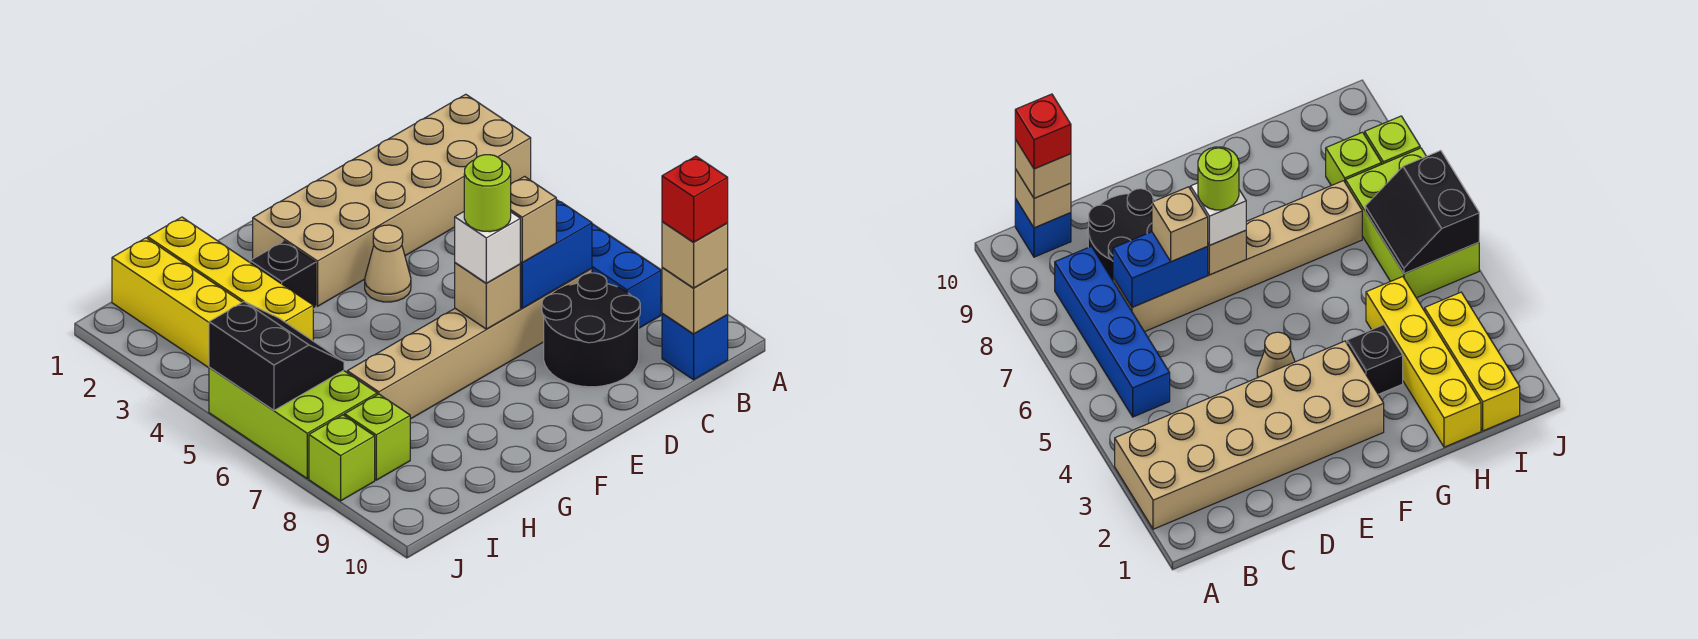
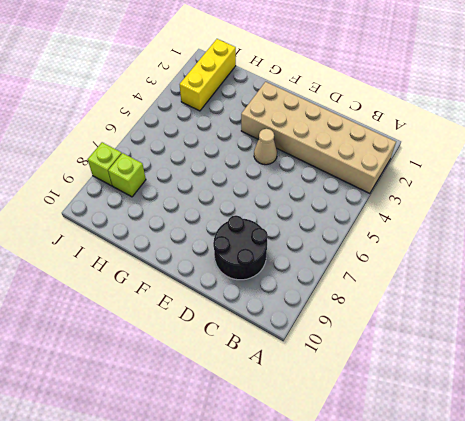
none -> blue 1x4 brick [556,200,661,328]
none -> blue 1x1 brick [662,313,728,380]
none -> tan 1x6 brick [347,268,592,419]

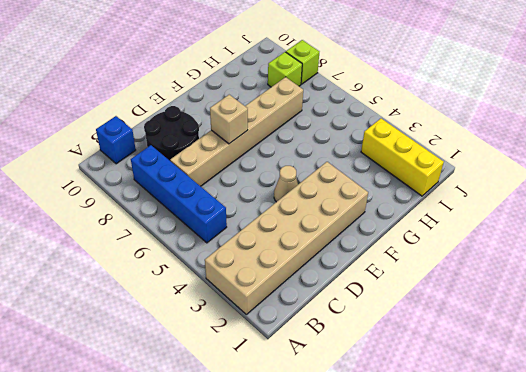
none -> black 1x1 brick [250,241,316,309]
none -> yellow 1x4 brick [148,217,313,341]
none -> lime 2x3 brick [209,367,377,478]

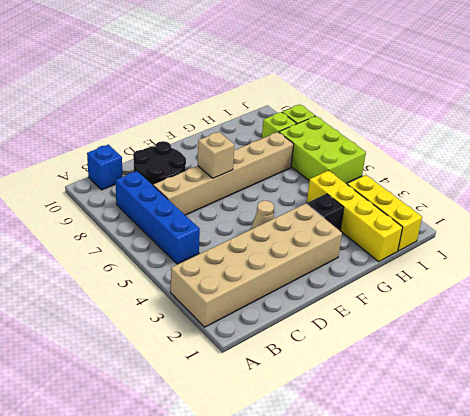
none -> tan 1x1 brick [662,267,728,334]
none -> blue 1x2 brick [520,202,592,308]
none -> black 2x2 slope [209,302,344,410]

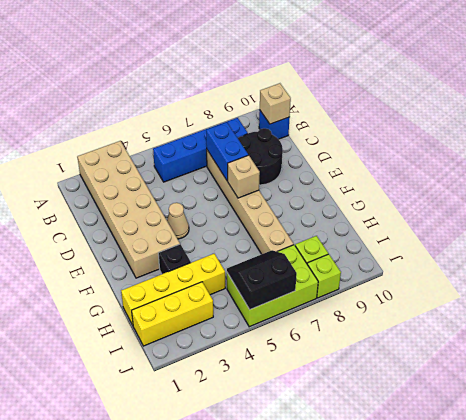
none -> tan 1x1 brick [662,222,728,288]
none -> tan 1x1 brick [511,177,556,263]
none -> white 1x1 brick [455,212,520,283]

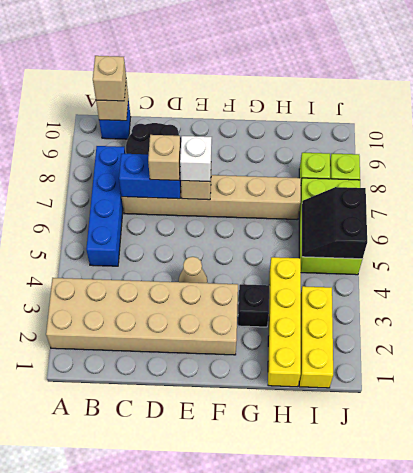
none -> red 1x1 brick [662,156,728,242]
none -> lime 1x1 round brick [464,155,511,232]

